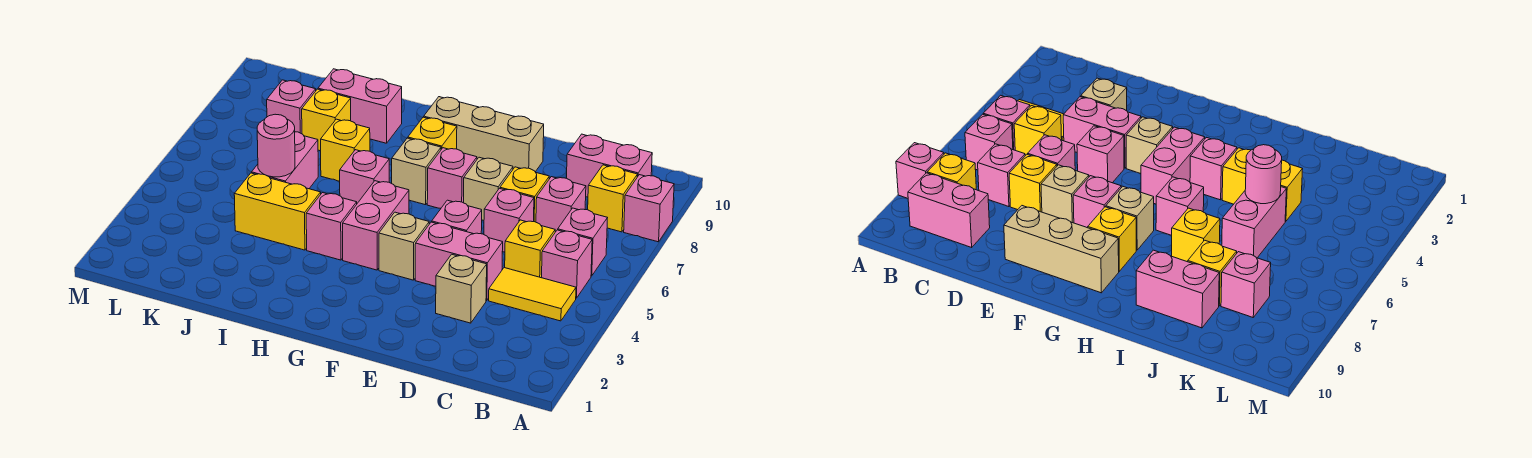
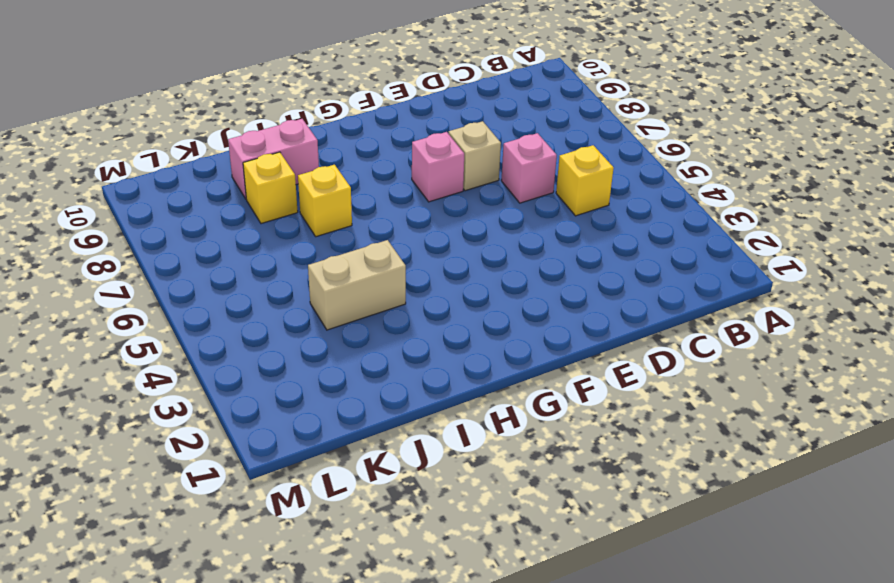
tan 1x2 brick [308,240,406,330] -> yellow 1x2 brick [234,173,321,250]
none -> pink 1x1 brick [624,175,674,242]
none -> yellow 1x2 tile [489,268,576,321]
none -> pink 1x1 brick [542,230,592,298]

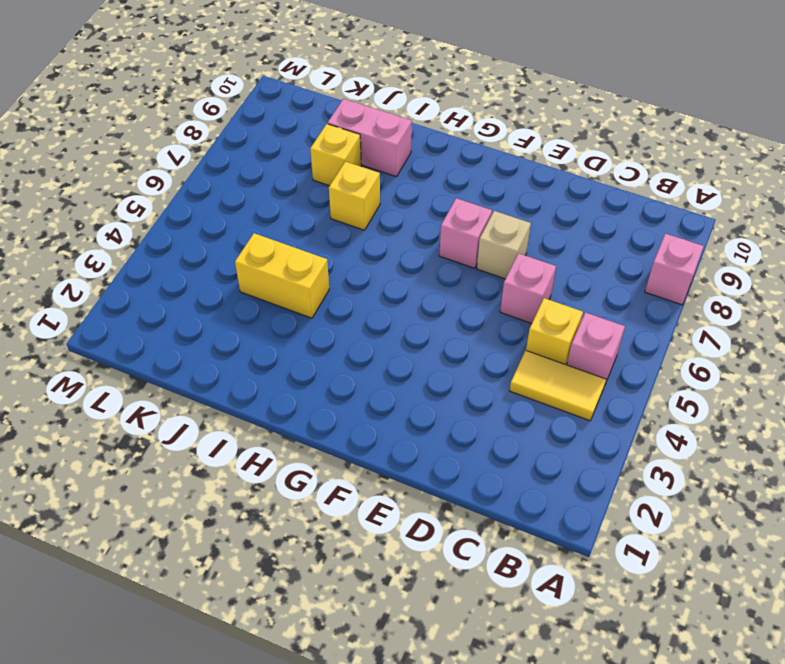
none -> pink 1x1 brick [558,208,607,276]
none -> yellow 1x1 brick [588,165,637,232]
none -> pink 1x2 brick [567,134,652,197]

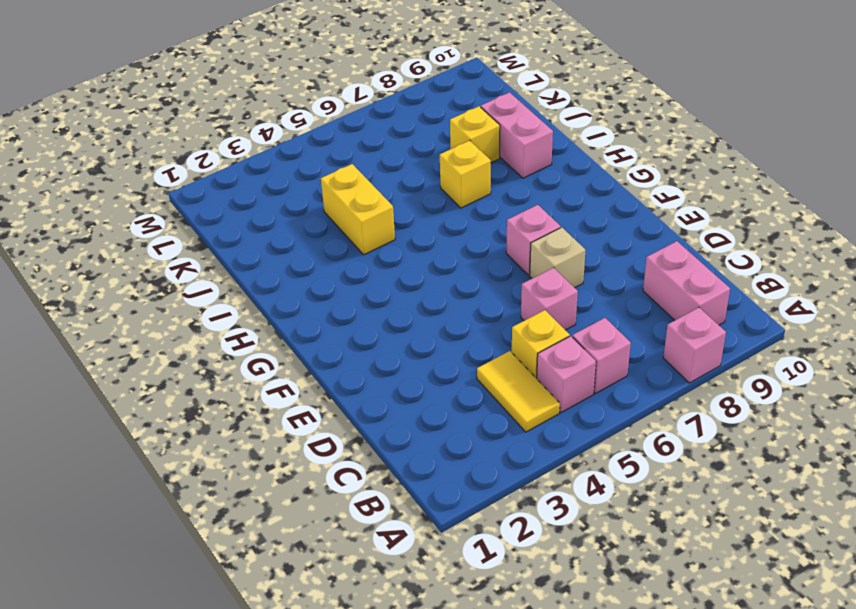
none -> yellow 1x1 brick [588,165,637,232]
none -> pink 1x1 brick [536,177,586,232]
none -> tan 1x1 brick [436,254,487,323]

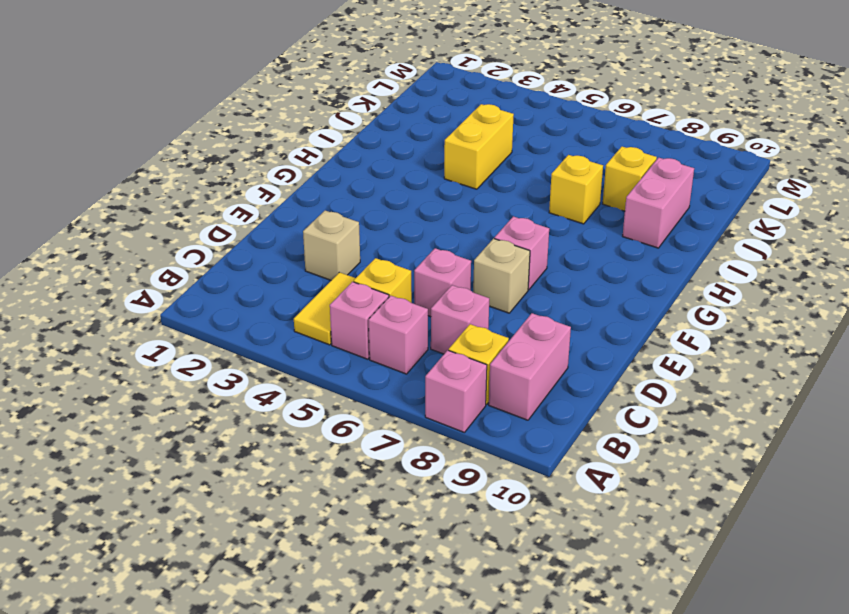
none -> pink 1x2 brick [415,222,503,301]
none -> yellow 1x1 brick [500,167,549,222]
none -> pink 1x1 brick [432,200,482,234]

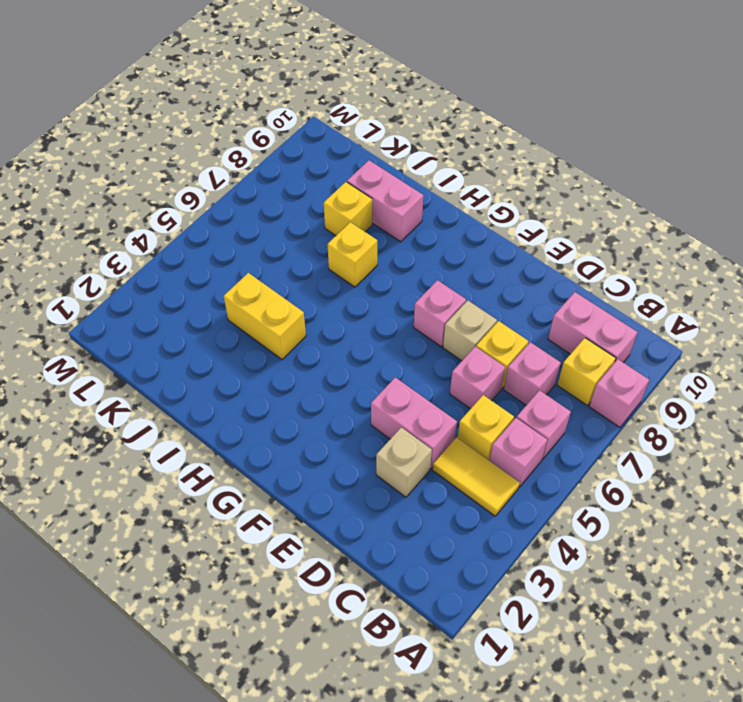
none -> pink 1x1 brick [432,200,482,234]
none -> tan 1x3 brick [424,97,544,172]
none -> tan 1x1 brick [379,212,429,280]

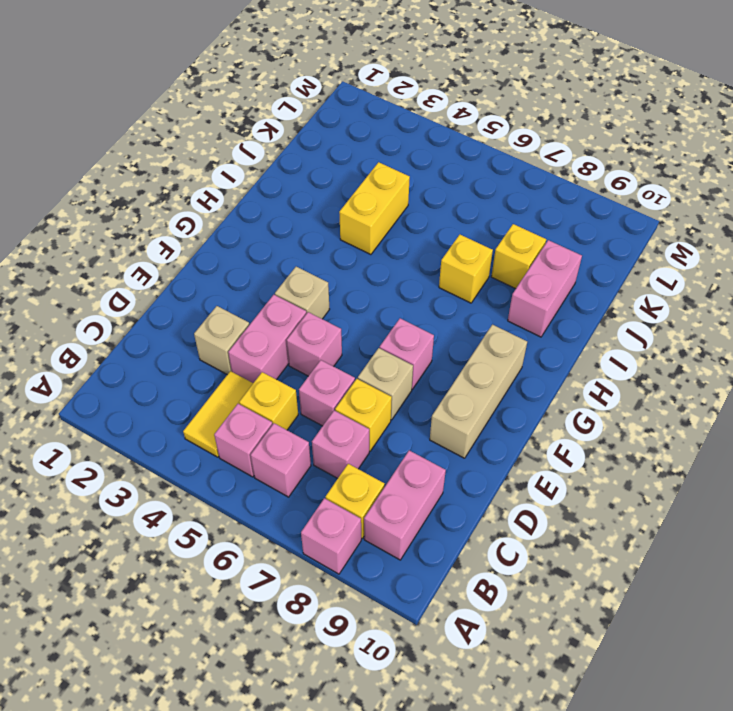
none -> pink 1x2 brick [343,181,409,270]
none -> tan 1x1 brick [392,138,441,205]
none -> yellow 1x1 brick [408,117,457,149]

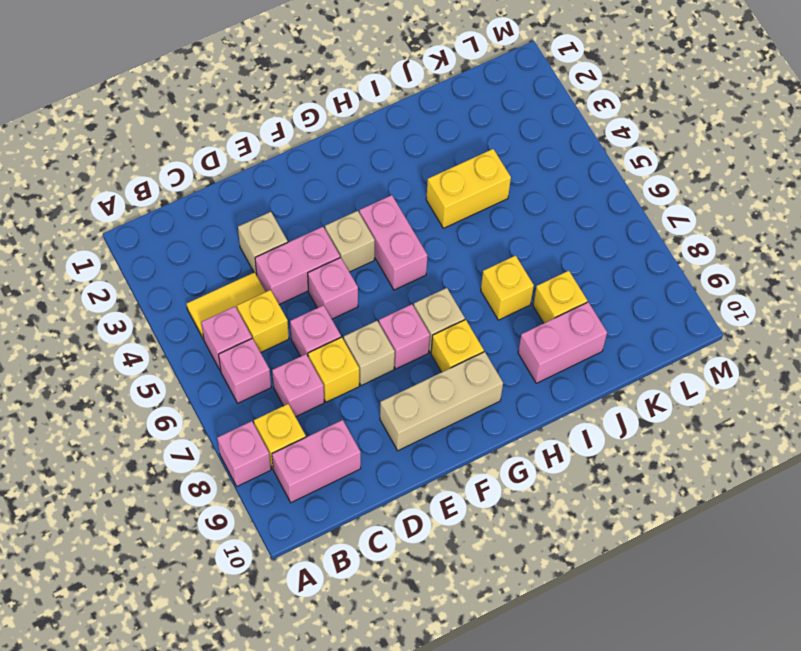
none -> pink 1x1 brick [306,193,357,260]
none -> pink 1x1 brick [340,150,389,203]
none -> pink 1x2 brick [252,132,318,189]

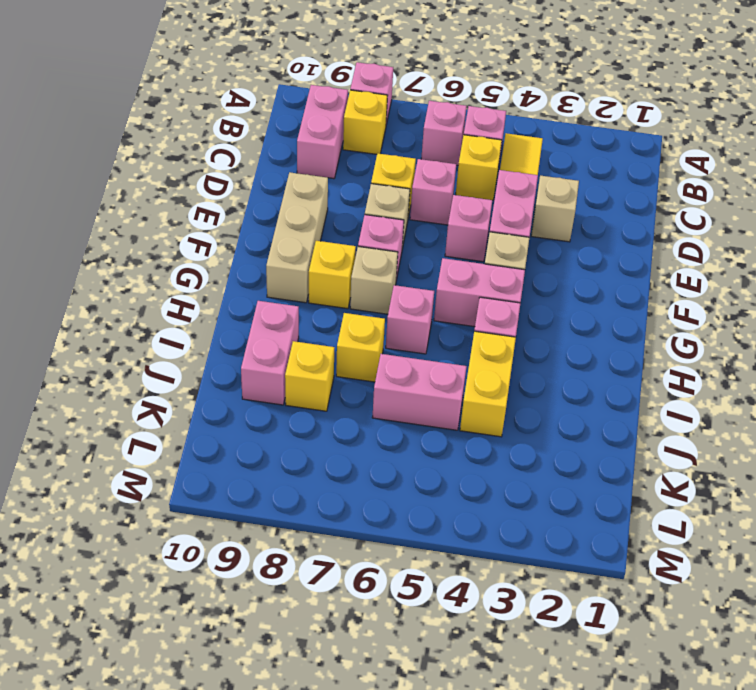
none -> pink 1x1 brick [536,177,586,232]
none -> pink 1x1 brick [267,80,316,134]
none -> pink 1x1 round brick [257,114,295,177]

